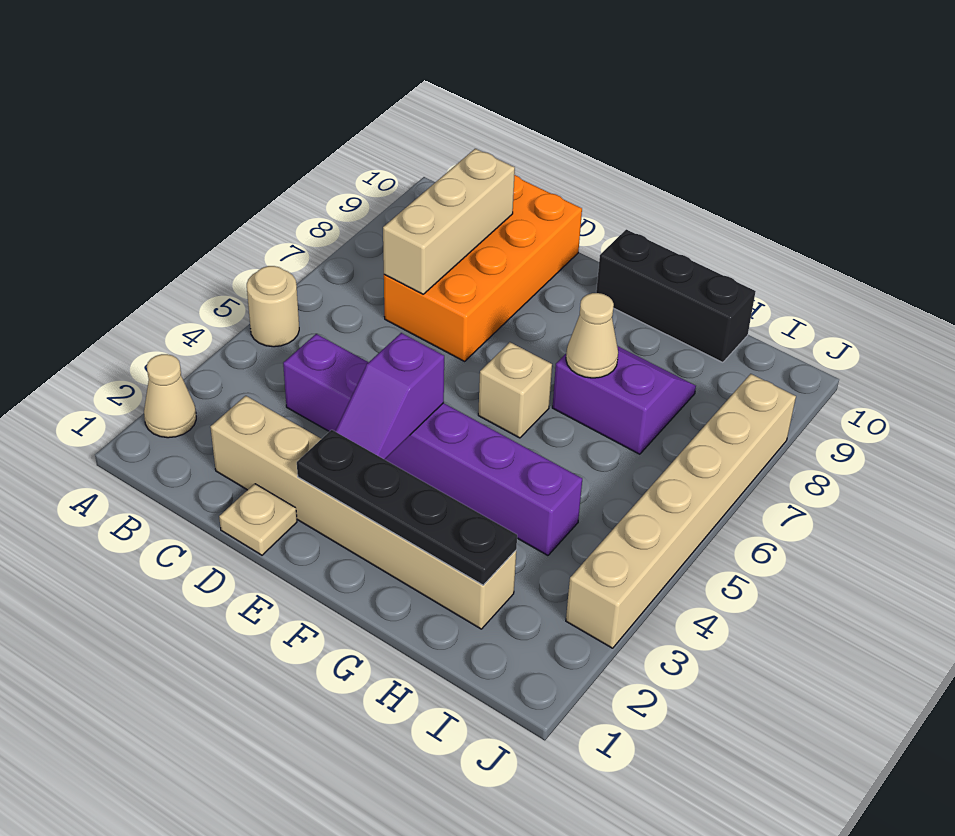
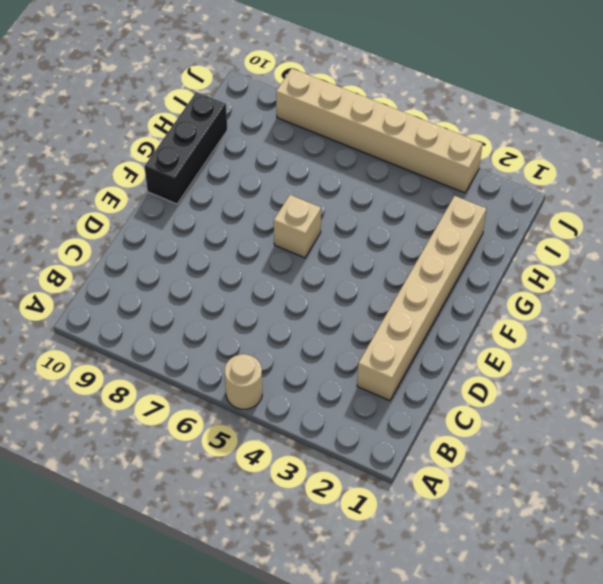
none -> tan 1x1 cone [144,354,196,438]
none -> purple 1x6 brick [283,334,582,555]
none -> orange 2x4 brick [384,175,582,361]

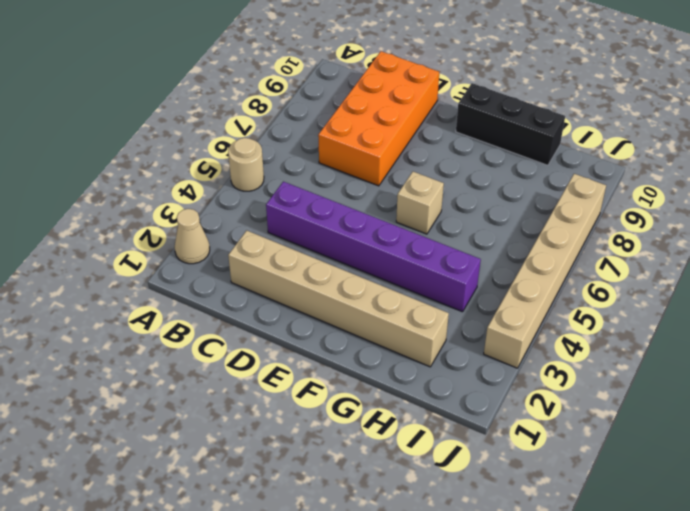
none -> tan 1x1 plate [219,484,297,555]
none -> purple 2x2 slope [552,346,696,454]
none -> tan 1x3 brick [383,149,515,294]

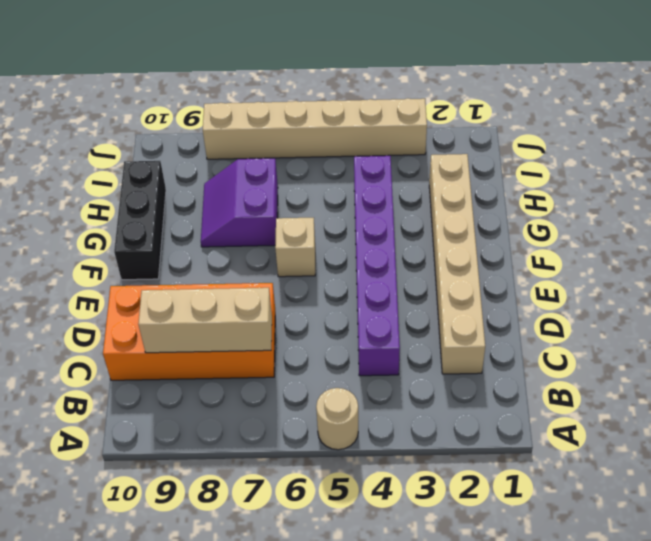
none -> tan 1x1 cone [144,354,196,438]
none -> tan 1x1 plate [219,484,297,555]
none -> black 1x4 plate [297,430,517,585]

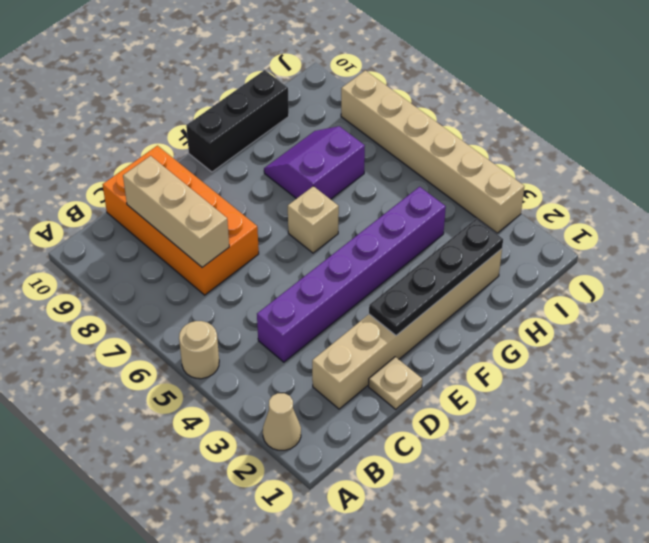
none -> purple 1x2 slope [335,333,444,459]
none -> tan 1x1 cone [566,293,618,378]

